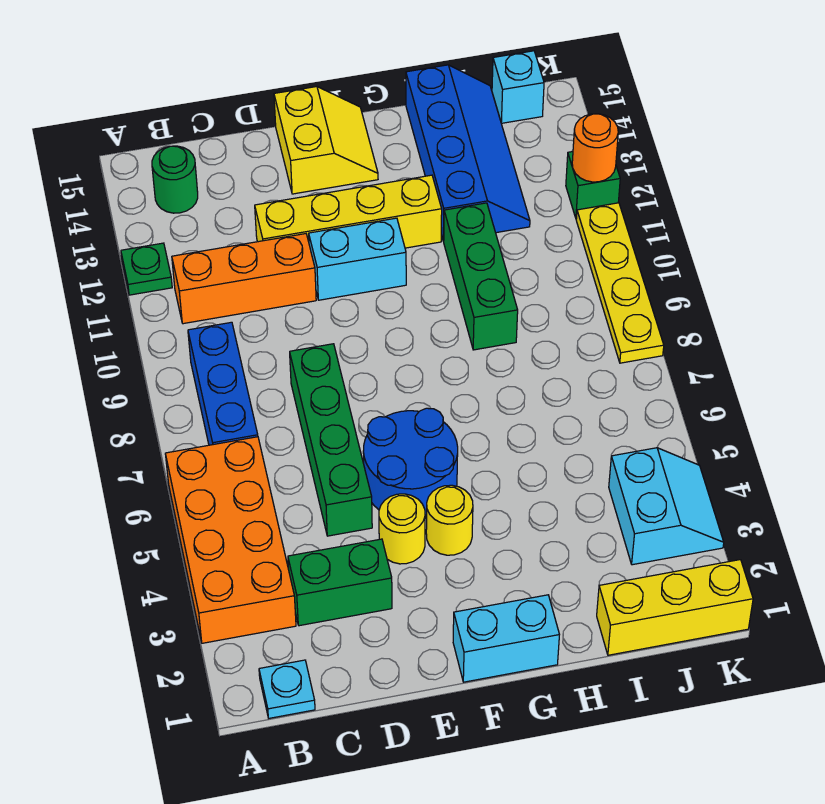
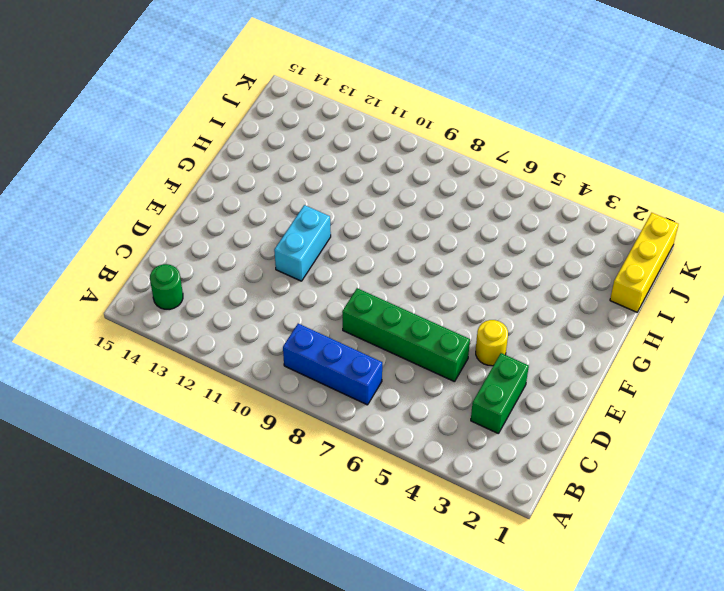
none -> orange 2x4 brick [165,437,296,643]
none -> green 1x1 plate [121,243,172,295]
none -> cyan 1x1 plate [259,660,315,718]

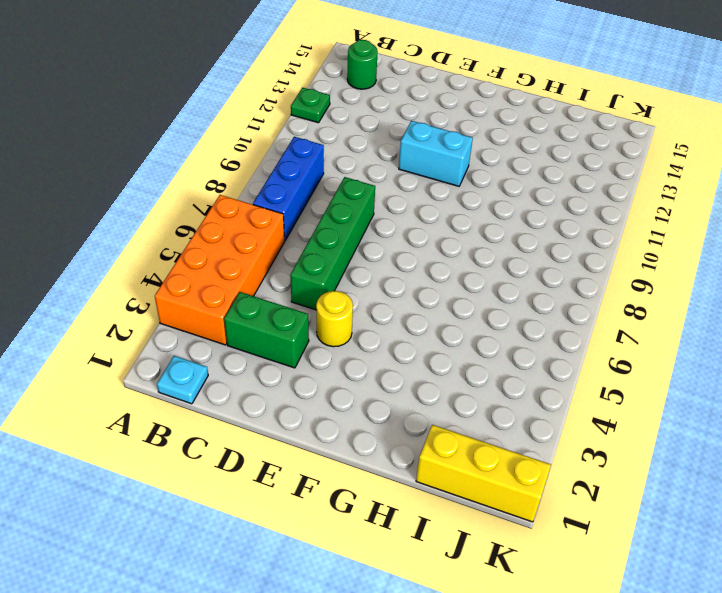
none -> orange 1x3 brick [172,234,316,324]
none -> yellow 1x4 brick [255,175,442,248]
none -> blue 2x2 round brick [363,408,458,518]

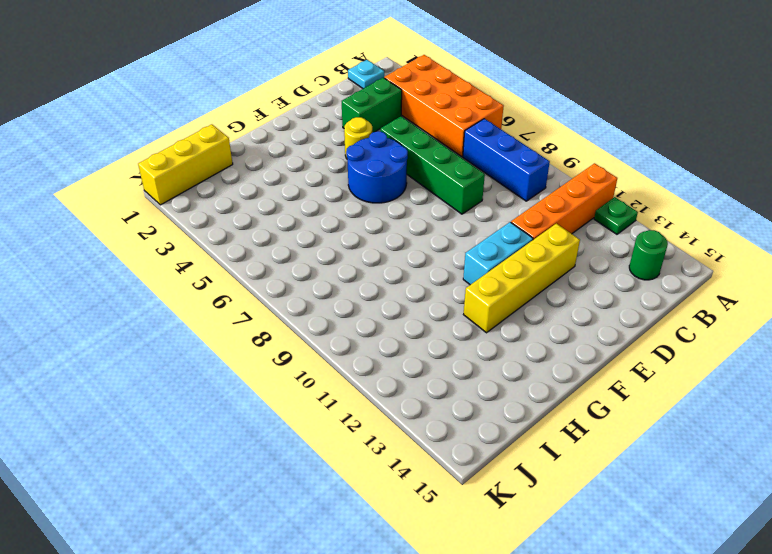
orange 1x4 brick [511,163,617,240] -> orange 1x3 brick [172,234,316,324]
none -> yellow 2x2 slope [274,87,378,194]
none -> cyan 1x2 brick [453,595,559,682]
none -> yellow 1x1 round brick [426,485,473,555]

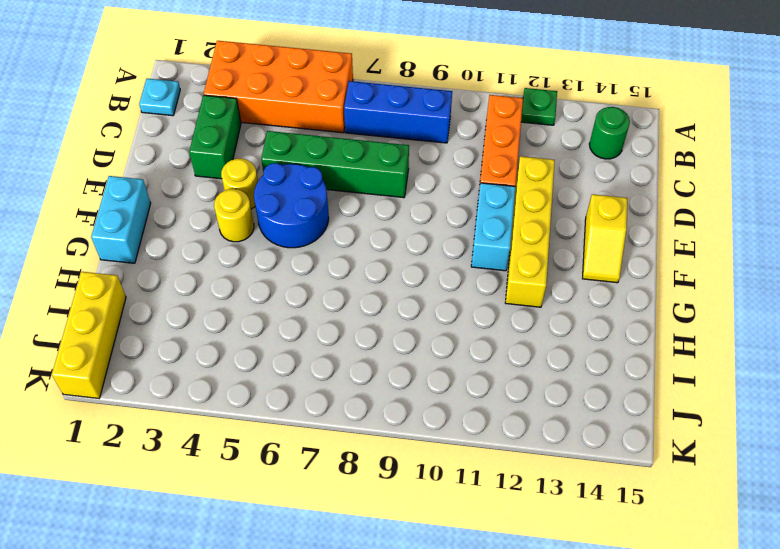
yellow 1x2 slope [582,194,627,283] -> yellow 2x2 slope [274,87,378,194]
none -> green 1x3 brick [444,203,518,350]
none -> blue 2x4 slope [406,65,530,241]
none -> cyan 2x2 slope [609,448,724,565]

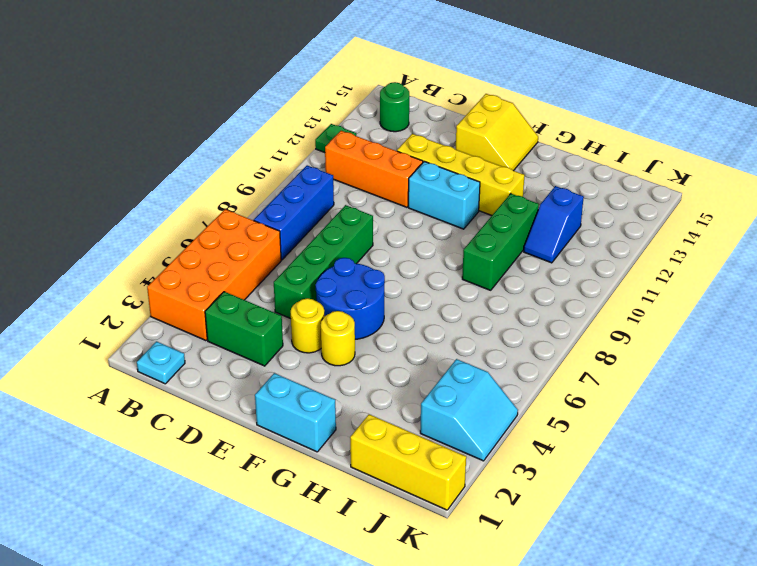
blue 1x2 slope [524,186,584,263] -> blue 2x4 slope [406,65,530,241]
none -> cyan 1x1 brick [492,51,544,123]
none -> yellow 1x4 plate [576,203,664,363]
none -> green 1x1 brick [566,152,620,219]

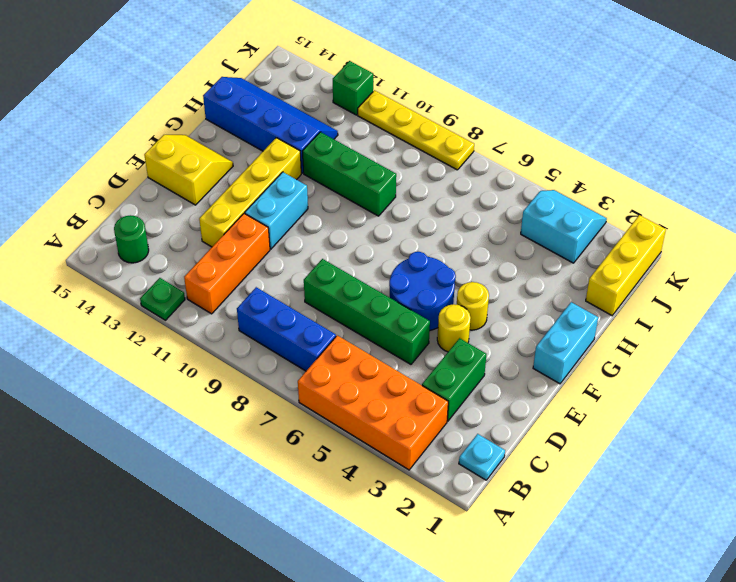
none -> cyan 1x1 brick [492,51,544,123]
none -> orange 1x1 round brick [572,114,618,182]

